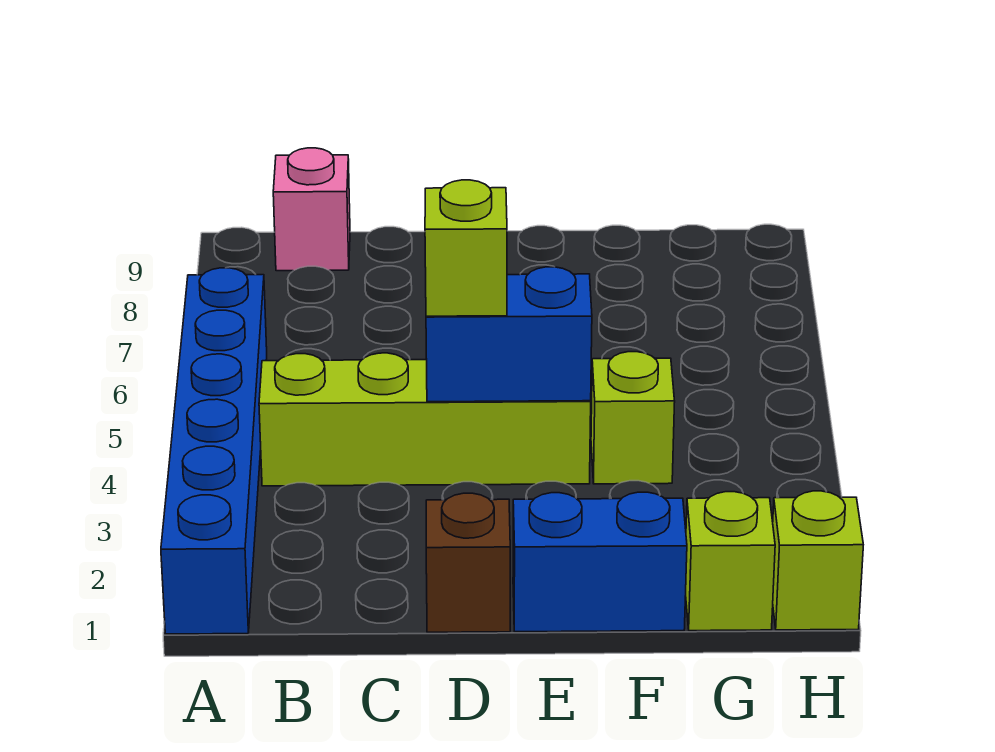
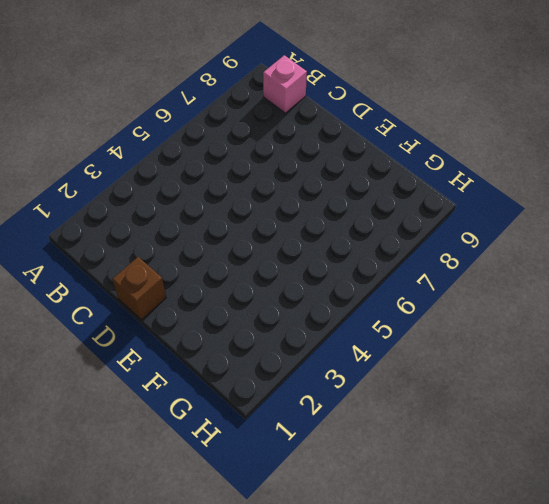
none -> blue 1x6 brick [161,268,267,634]
none -> lime 1x4 brick [259,353,591,486]

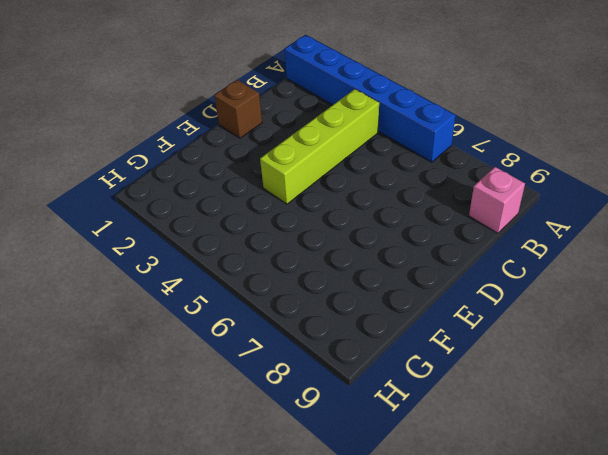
none -> blue 1x2 brick [513,492,687,632]
none -> lime 1x1 brick [591,352,675,484]

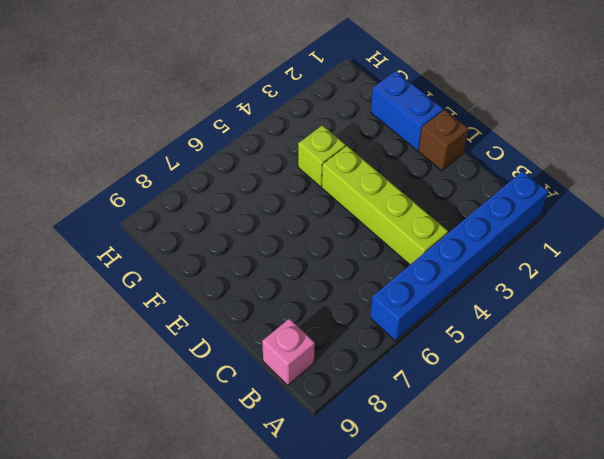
none -> lime 1x1 brick [686,492,775,631]
none -> lime 1x1 brick [773,491,863,630]

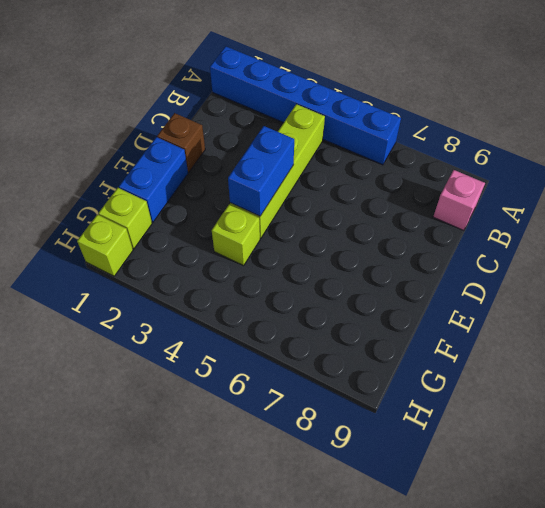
none -> lime 1x1 brick [425,180,507,316]

